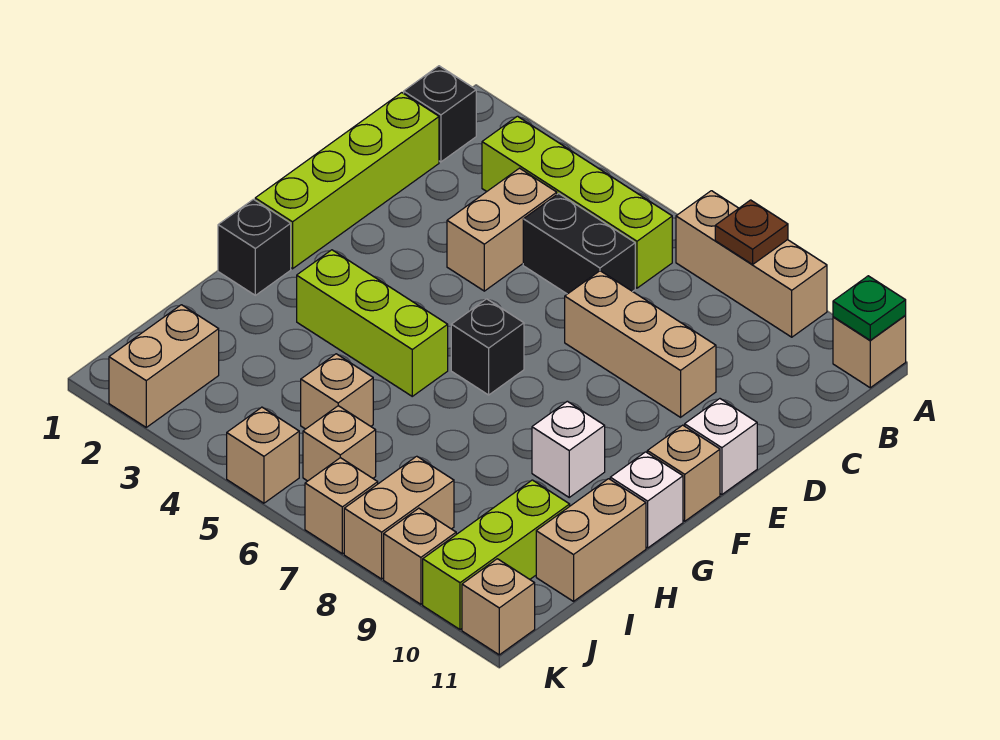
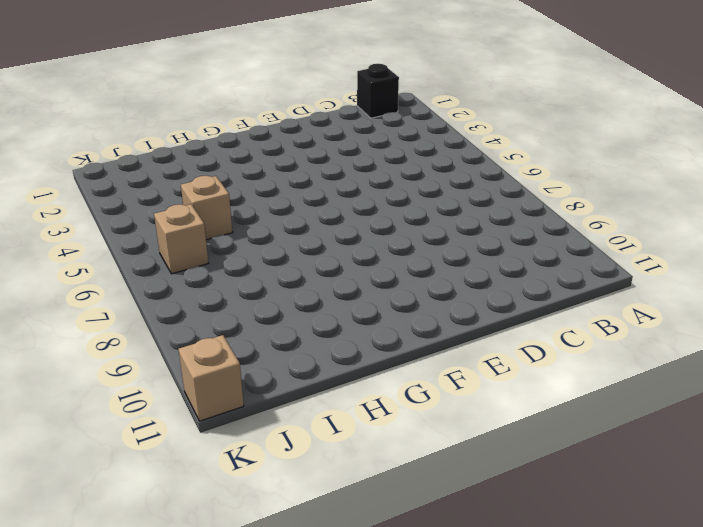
none -> tan 1x3 brick [676,191,827,337]
none -> tan 1x1 brick [833,316,906,388]
none -> lime 1x4 brick [482,116,672,288]

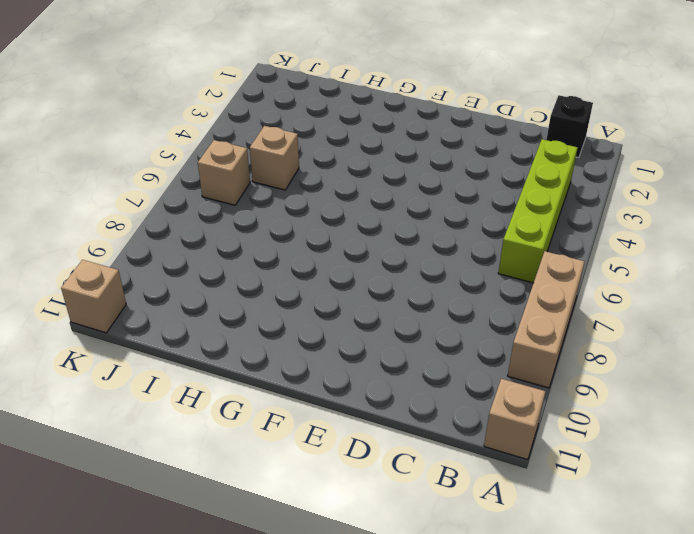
none -> lime 1x4 brick [255,93,439,269]
none -> tan 1x2 brick [447,168,557,291]
none -> black 1x2 brick [523,194,635,294]

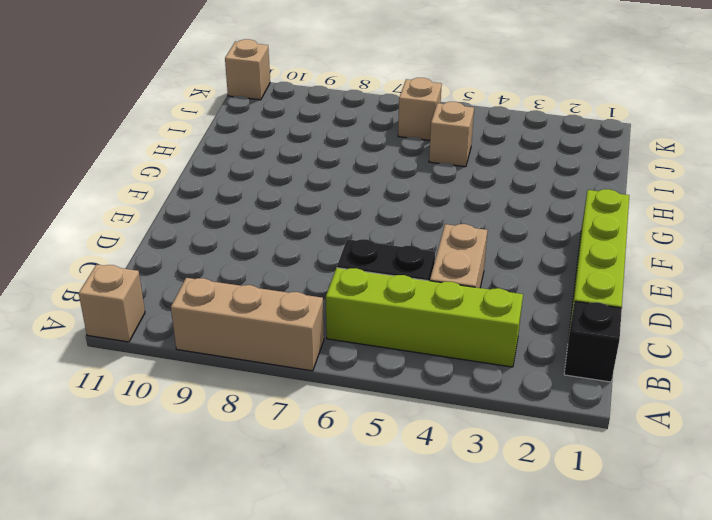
none -> tan 1x3 brick [565,271,716,417]
none -> white 1x1 brick [685,399,757,495]
none -> black 1x1 brick [451,299,524,395]

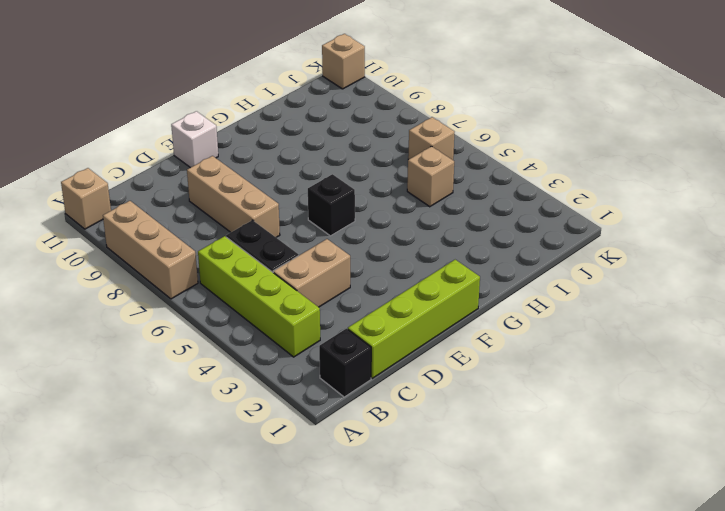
none -> tan 1x1 brick [647,425,720,521]
none -> black 1x1 brick [218,199,291,295]
none -> lime 1x3 brick [297,250,448,396]

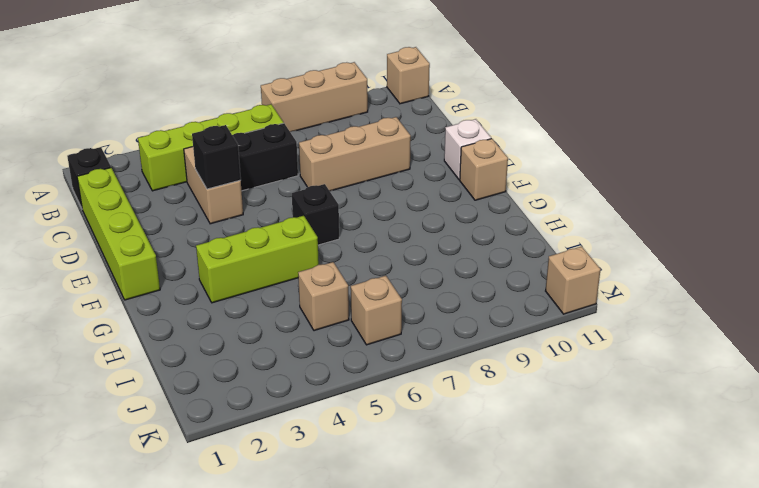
black 1x1 brick [192,125,241,189] -> black 1x1 brick moved to [218,199,291,295]
none -> white 1x1 brick [532,401,605,497]
none -> white 1x1 brick [610,452,683,548]
none -> tan 1x2 brick [536,479,646,601]

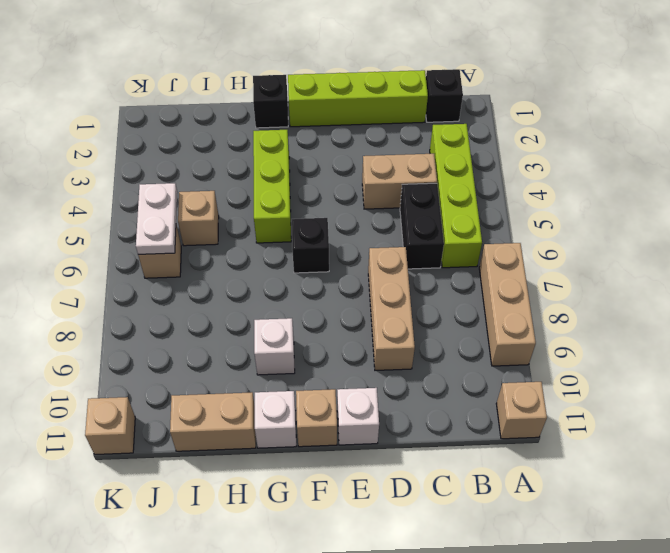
white 1x2 plate [136,183,177,254] -> none
none -> lime 1x3 brick [423,480,570,630]
none -> tan 1x2 brick [109,305,219,427]
none -> tan 1x2 brick [344,456,454,579]

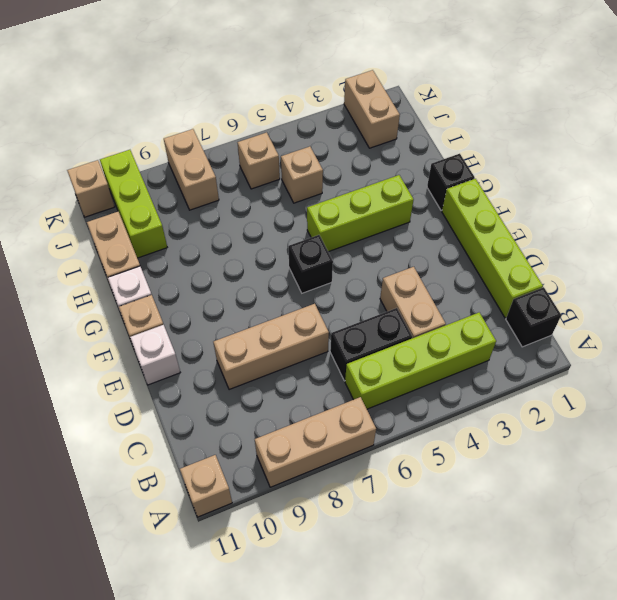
none -> white 1x1 brick [532,401,605,497]
none -> tan 1x1 brick [227,407,299,503]
none -> tan 1x1 brick [305,458,378,554]

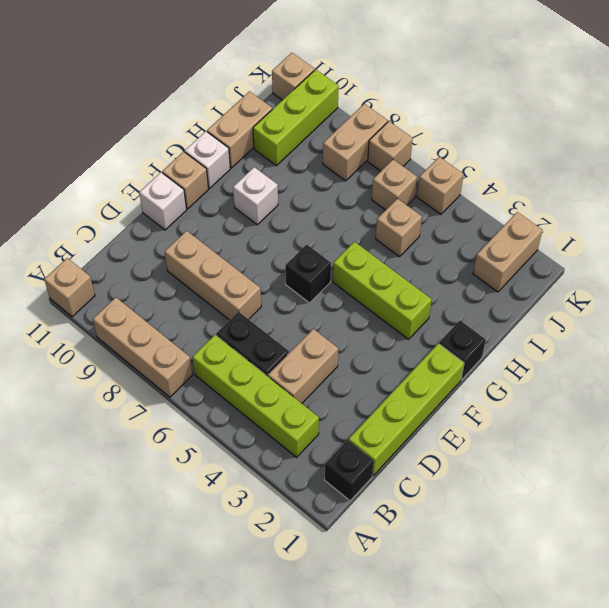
none -> tan 1x1 brick [384,508,456,604]
none -> brown 1x1 plate [715,200,788,264]
none -> green 1x1 plate [833,276,906,340]

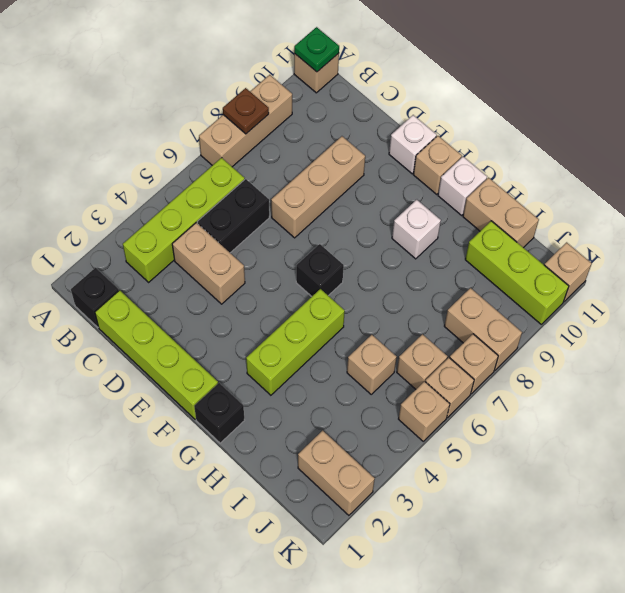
tan 1x1 brick [425,358,474,418] -> tan 1x1 brick moved to [384,508,456,604]

